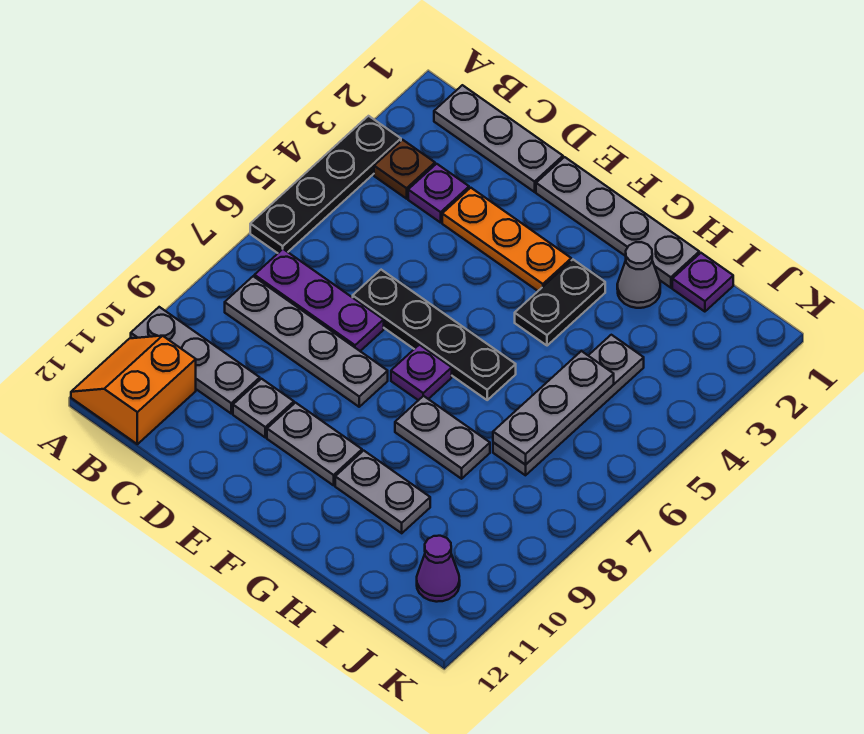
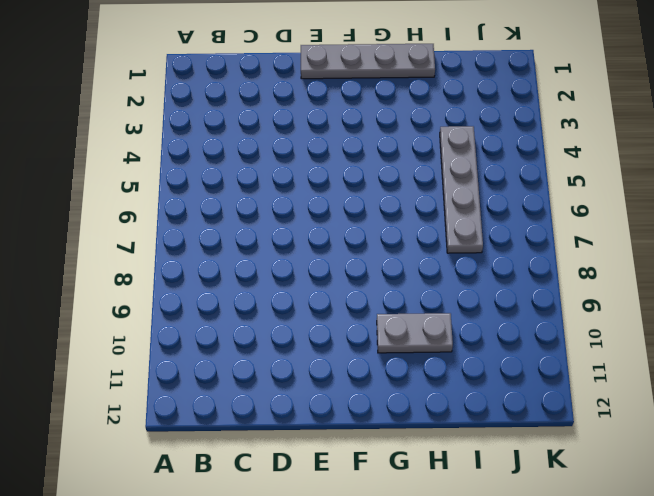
none -> black 1x4 plate [250,116,401,253]
none -> grey 1x3 plate [131,307,260,413]
none -> orange 2x2 slope [71,336,196,444]

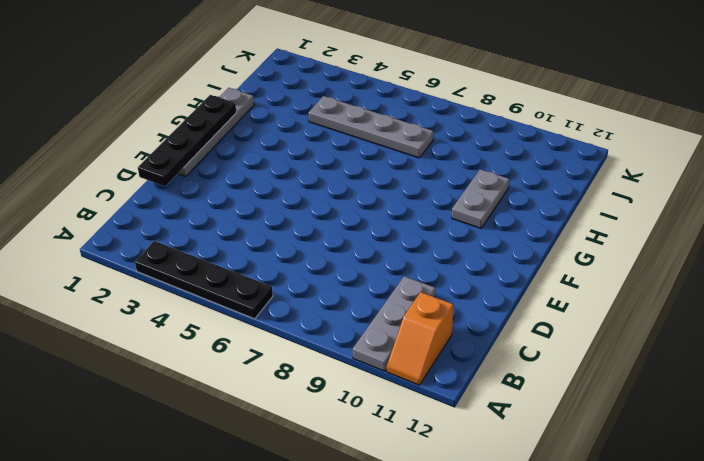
orange 1x2 slope [387,292,453,385] -> orange 2x2 slope [71,336,196,444]
black 1x4 plate [138,95,237,186] -> black 1x4 plate moved to [353,270,516,400]
none -> grey 1x3 plate [434,85,563,192]
none -> brown 1x1 plate [374,140,435,199]
none -> purple 1x3 plate [255,249,384,351]

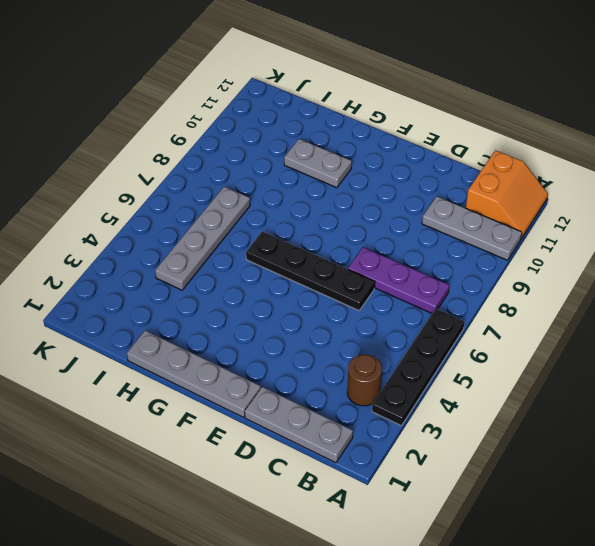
brown 1x1 round brick [347,354,382,406] -> brown 1x1 plate [374,140,435,199]
none -> grey 1x4 plate [225,276,388,407]
none -> purple 1x1 plate [408,164,469,223]
none -> orange 1x3 plate [442,188,571,291]

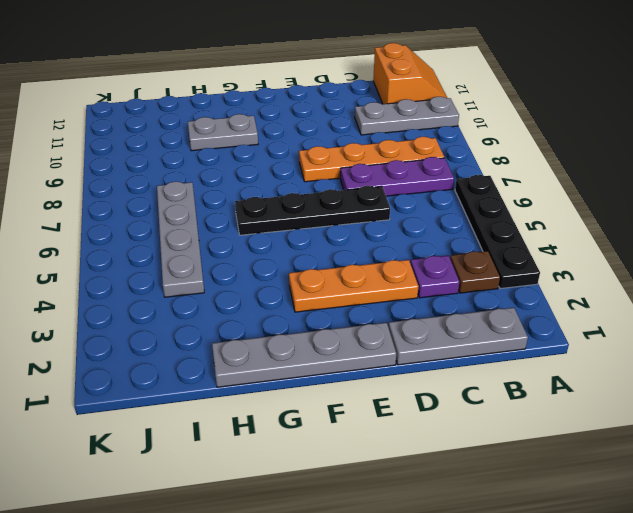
orange 1x4 plate [299,137,444,182] -> grey 1x4 plate [225,276,388,407]
none -> grey 1x1 plate [233,379,294,437]
none -> grey 1x2 plate [267,403,362,485]
none -> purple 1x1 plate [391,345,452,400]

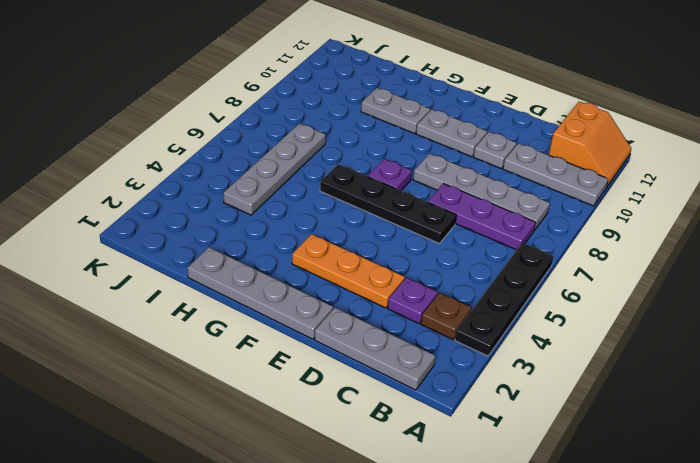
none -> black 1x2 plate [515,260,605,346]
none -> grey 1x2 plate [395,396,490,479]
none -> grey 1x1 cone [617,242,660,308]

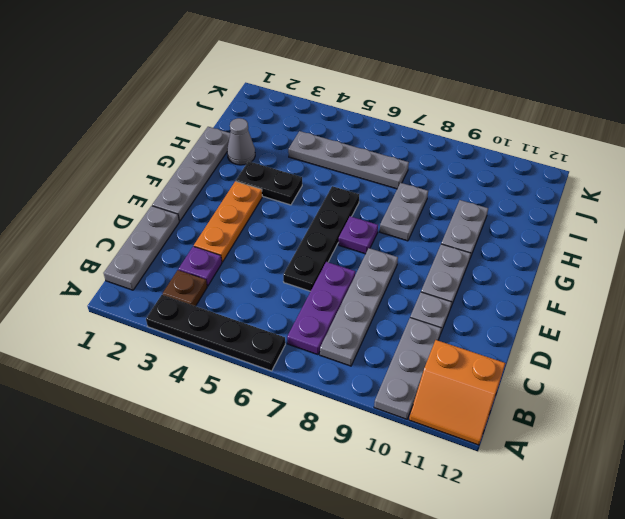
none -> purple 1x1 plate [672,253,733,312]
none -> purple 1x1 cone [417,536,460,602]
none -> grey 1x3 plate [493,351,614,465]

